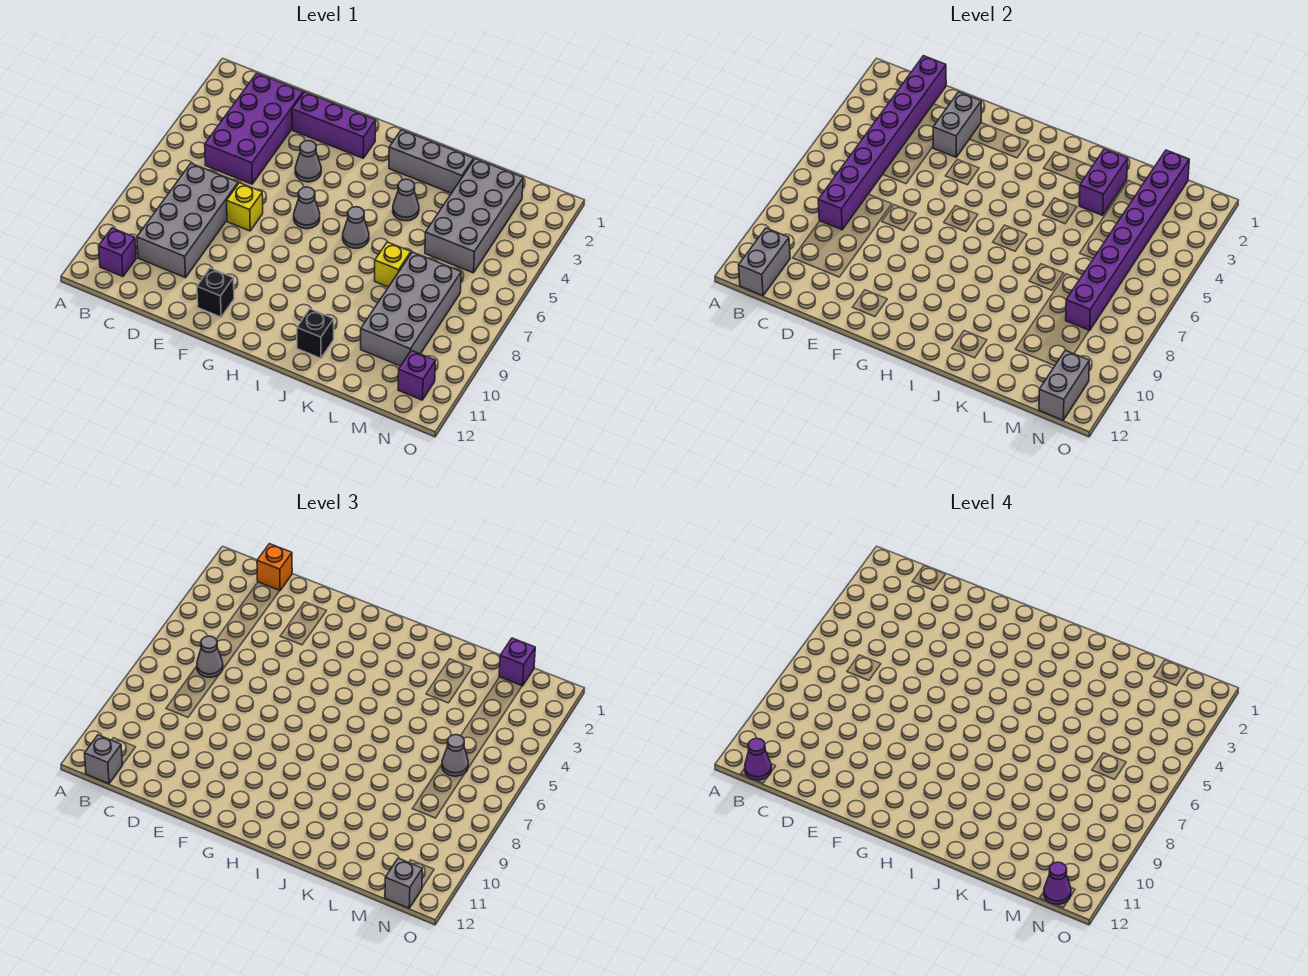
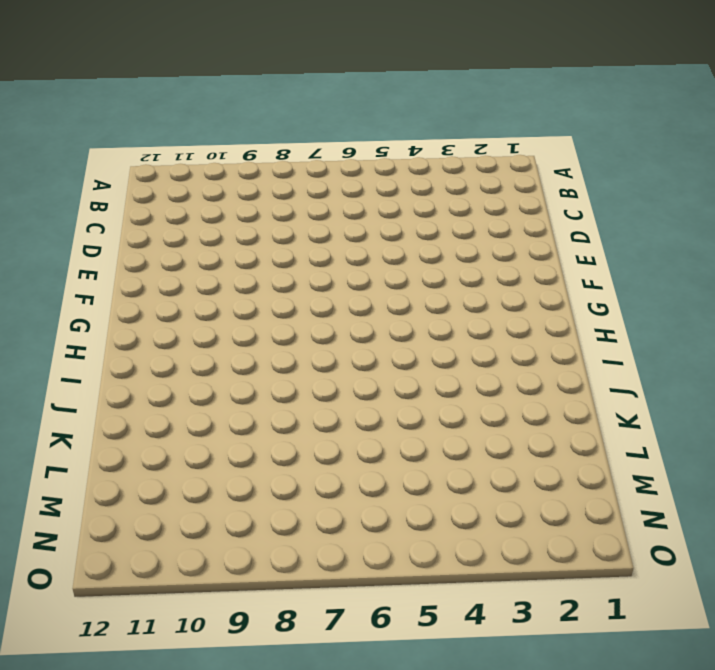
none -> purple 1x1 brick [99,228,136,277]
none -> purple 2x4 brick [205,73,303,184]
none -> grey 2x4 brick [137,164,238,278]
none -> purple 1x3 brick [292,92,376,158]

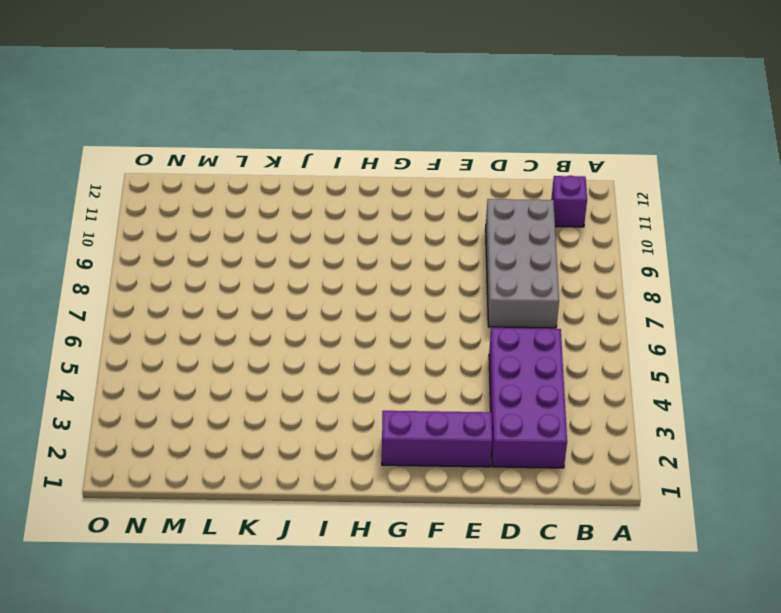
none -> yellow 1x1 brick [227,183,263,231]
none -> grey 1x1 cone [295,141,321,182]
none -> black 1x1 brick [197,268,234,317]
none -> grey 1x1 cone [294,187,320,229]

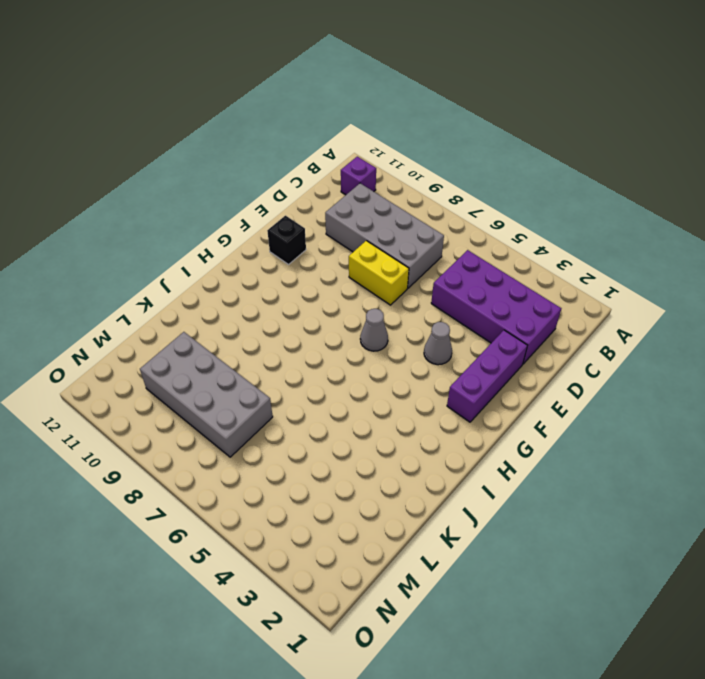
yellow 1x2 brick [349,241,409,305] -> yellow 1x1 brick [227,183,263,231]
none -> grey 1x3 brick [389,130,474,193]
none -> grey 1x1 cone [343,207,369,248]
none -> grey 1x1 cone [393,179,419,221]
none -> black 1x1 brick [297,309,334,358]

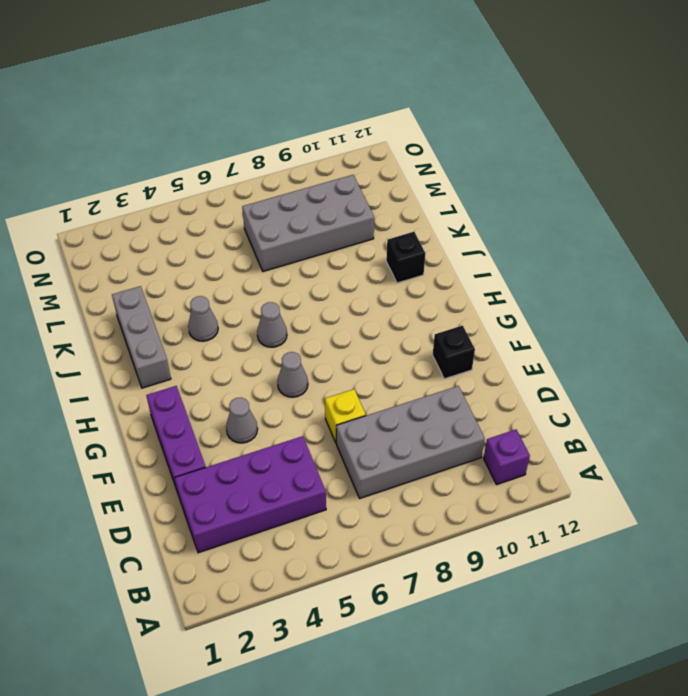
none -> yellow 1x1 brick [375,242,411,287]
none -> grey 2x4 brick [425,159,523,273]
none -> purple 1x1 brick [398,350,435,400]
none -> grey 1x2 brick [739,228,790,296]

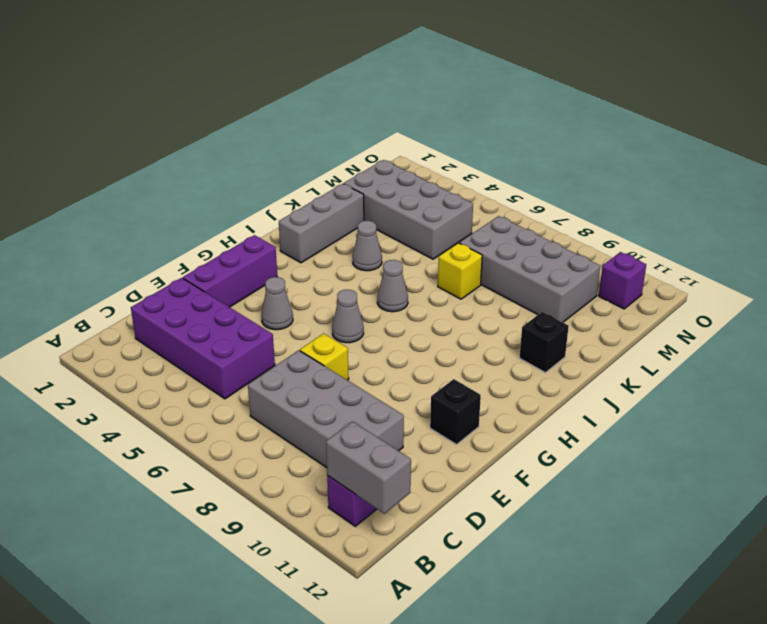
none -> purple 1x8 brick [818,56,946,230]
none -> grey 1x2 brick [933,92,981,157]
none -> purple 1x2 brick [1079,149,1128,215]
none -> purple 1x8 brick [1066,150,1189,331]

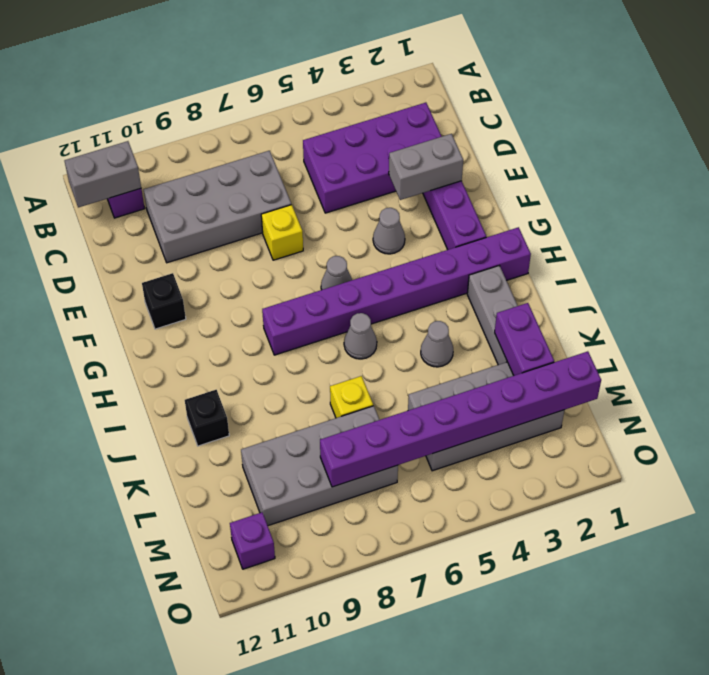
purple 1x8 brick [262,227,531,355] -> purple 1x8 brick moved to [818,56,946,230]
purple 1x2 brick [495,303,554,376] -> purple 1x2 brick turned to [1079,149,1128,215]
none -> grey 1x2 brick [1039,350,1089,420]
none -> grey 1x1 brick [85,735,122,784]
none -> orange 1x1 brick [257,544,292,590]
none -> grey 1x1 cone [197,636,223,677]

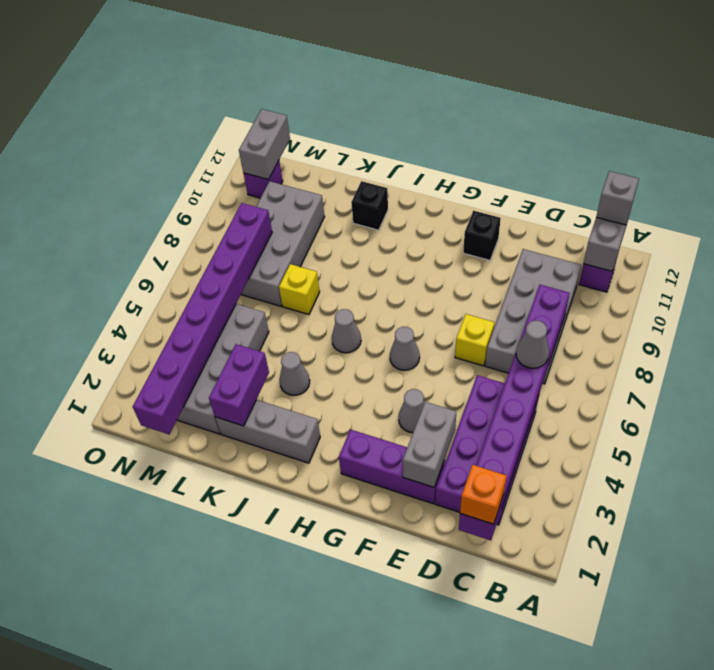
none -> purple 1x1 brick [499,638,535,686]
none -> grey 1x1 cone [442,735,468,776]
none -> grey 1x1 brick [385,858,422,908]
none -> purple 1x1 cone [745,738,771,780]

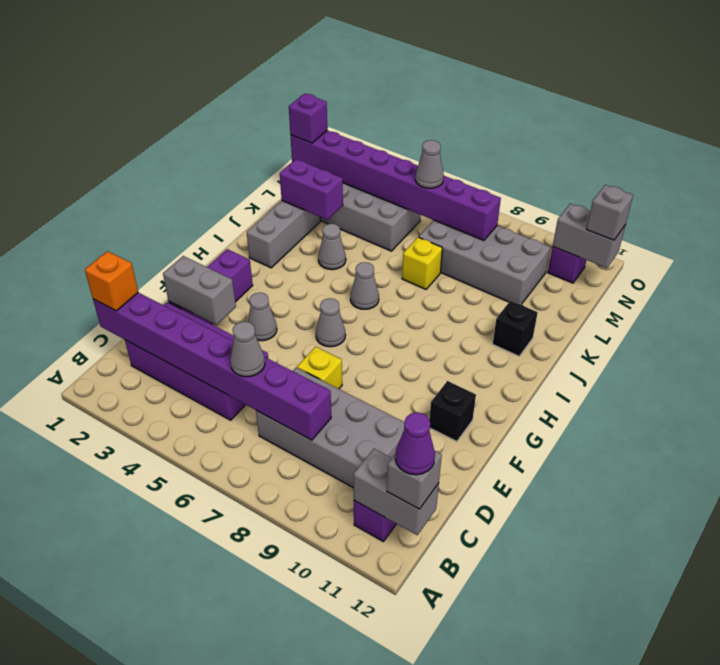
none -> purple 1x1 cone [1044,862,1071,905]

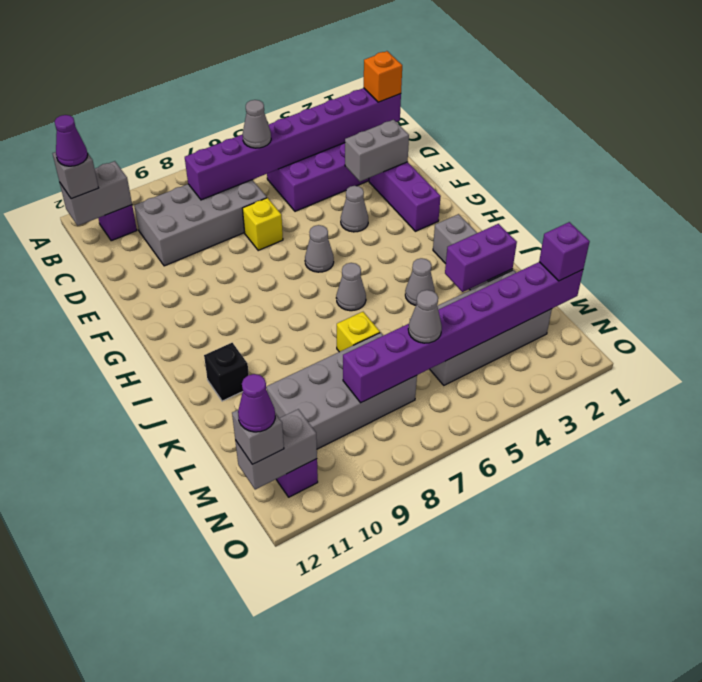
none -> black 1x1 brick [197,268,234,317]

